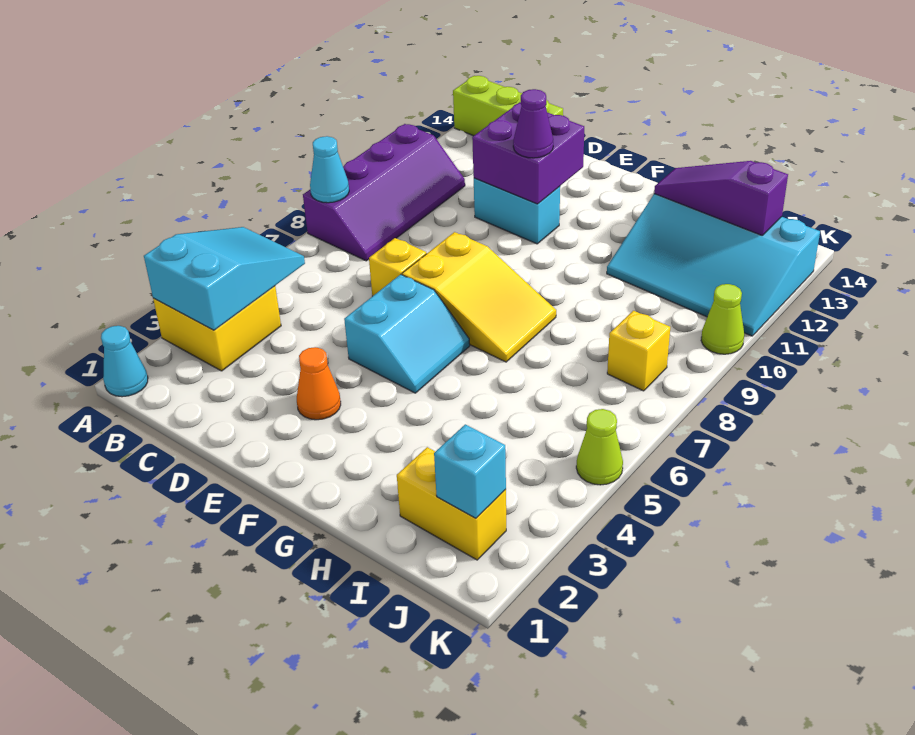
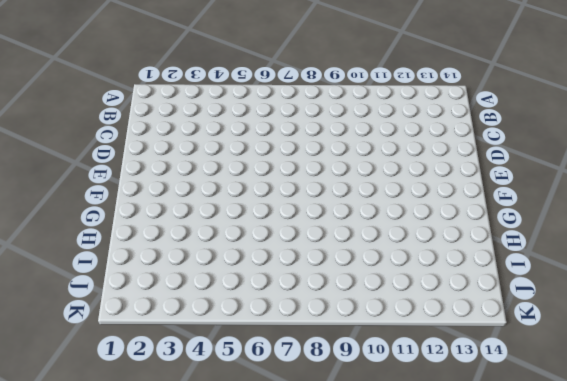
none -> cyan 1x1 cone [101,326,148,397]
none -> yellow 2x2 brick [153,286,281,371]
none -> purple 2x4 slope [303,124,465,261]

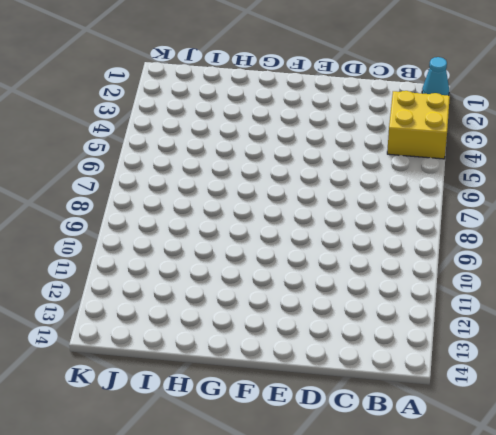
none -> purple 2x4 slope [303,124,465,261]
none -> lime 1x3 brick [453,76,563,136]
none -> yellow 1x1 brick [369,238,427,296]

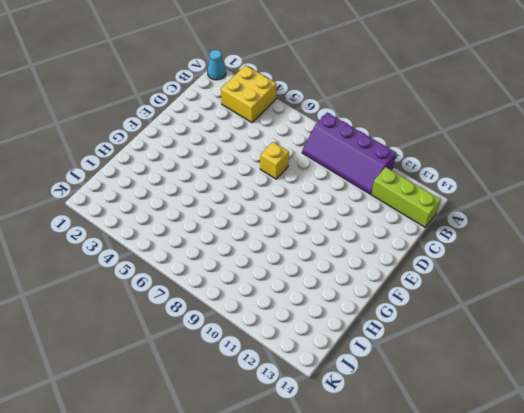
lime 1x3 brick [371,167,441,228] -> lime 1x3 brick turned to [453,76,563,136]
none -> cyan 1x2 brick [474,178,560,244]
none -> orange 1x1 cone [297,347,341,420]
none -> cyan 2x2 slope [344,274,470,393]

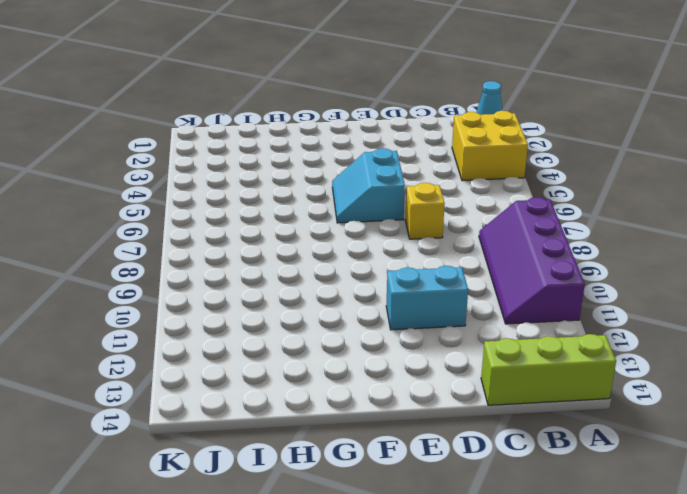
none -> orange 1x1 cone [297,347,341,420]
none -> yellow 2x3 slope [402,232,556,362]
none -> cyan 3x4 slope [607,194,820,336]

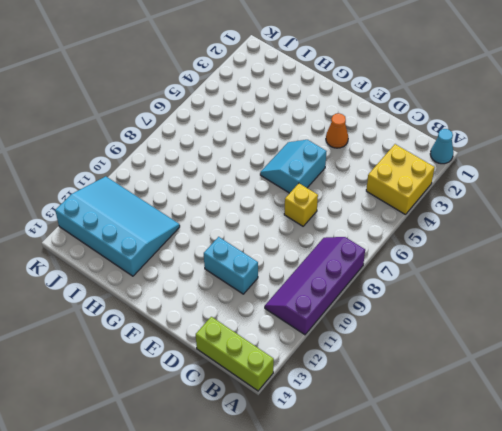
none -> yellow 2x3 slope [402,232,556,362]
none -> yellow 1x2 brick [397,447,506,560]
none -> yellow 1x1 brick [607,311,670,391]

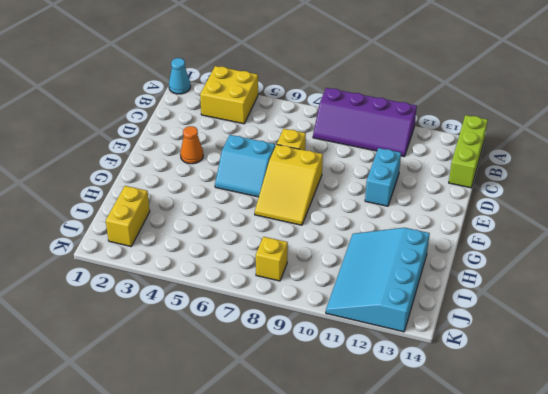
none -> lime 1x1 cone [576,409,623,485]
none -> lime 1x1 cone [701,284,744,354]
none -> cyan 2x3 slope [144,227,305,330]

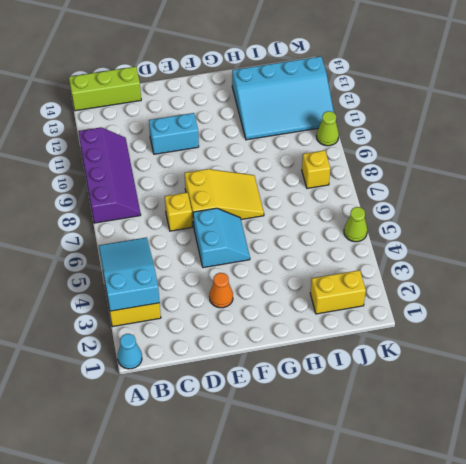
none -> cyan 1x1 cone [310,136,349,203]
none -> purple 2x2 brick [472,102,584,204]
none -> purple 1x3 slope [654,161,788,235]

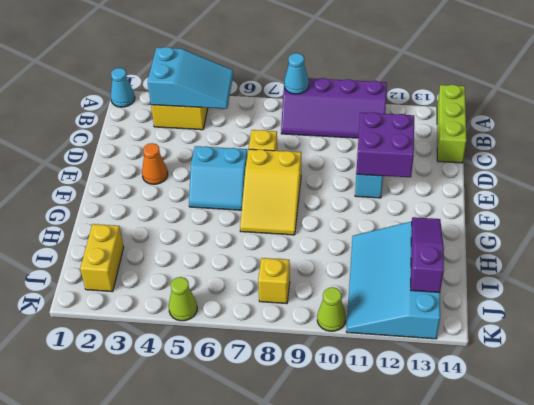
none -> cyan 1x1 brick [434,424,506,518]
none -> purple 1x1 cone [513,89,553,158]

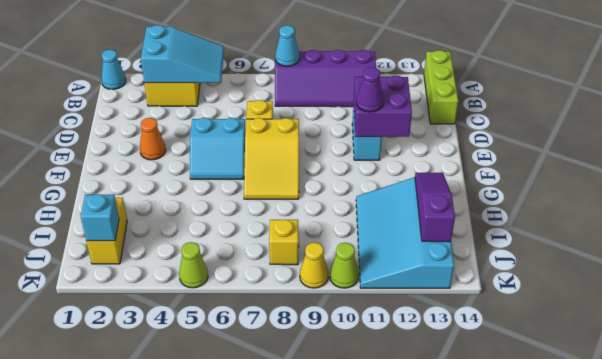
yellow 1x1 cone [300,243,328,288] -> none

